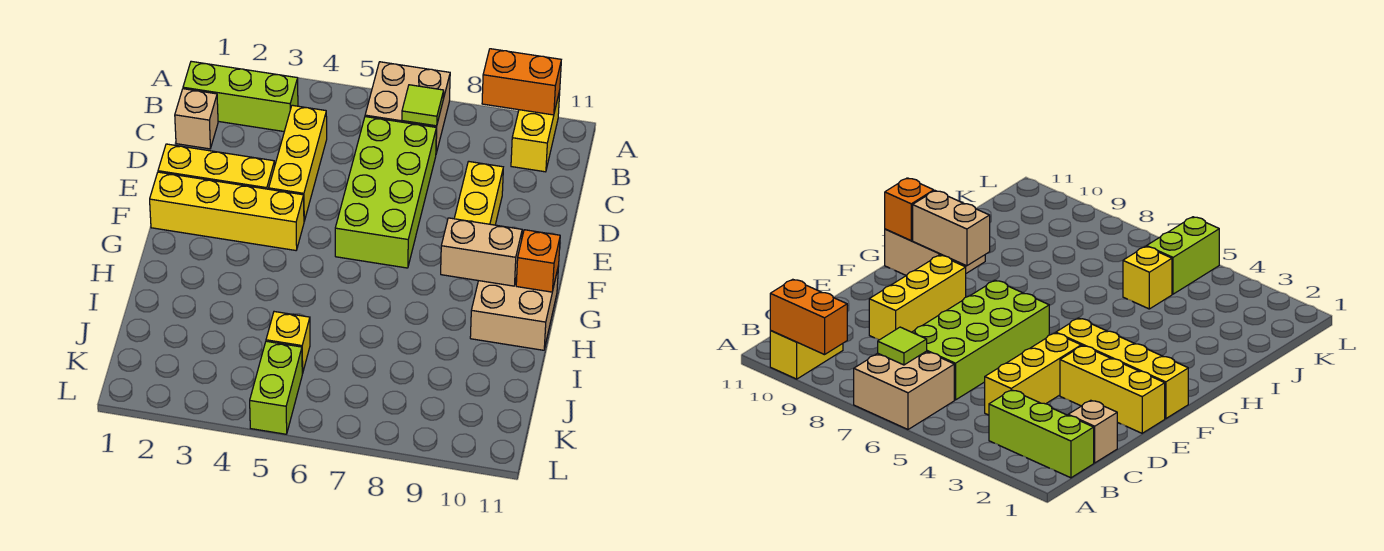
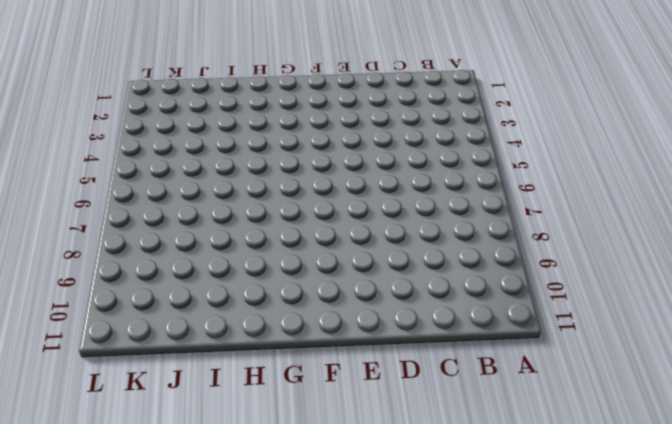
none -> tan 2x2 brick [365,62,450,153]
none -> yellow 1x2 brick [511,91,560,172]
none -> lime 1x3 brick [183,61,298,131]

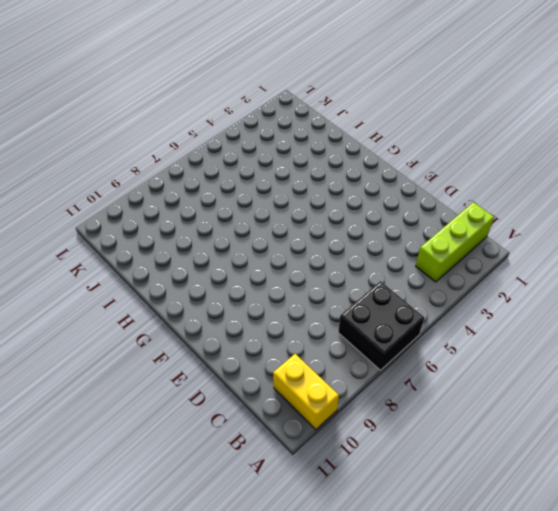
black 2x2 brick [338,281,424,370] -> tan 2x2 brick [365,62,450,153]
none -> tan 1x1 brick [175,89,218,149]
none -> yellow 1x3 brick [269,105,327,221]
none -> lime 2x4 brick [335,117,436,268]

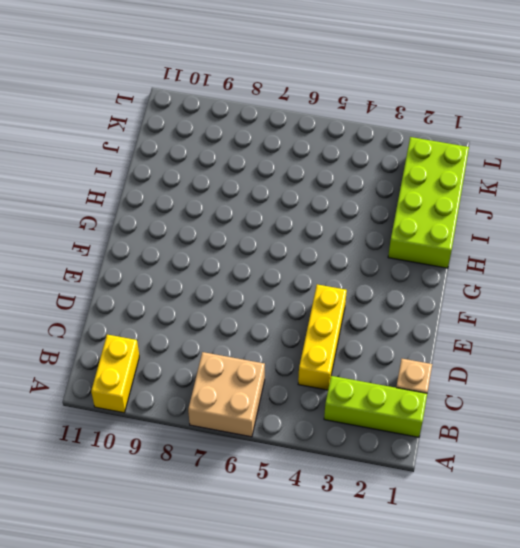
lime 2x4 brick [388,137,469,268] -> lime 2x4 brick moved to [335,117,436,268]
none -> yellow 1x3 brick [454,161,503,225]
none -> yellow 1x3 brick [158,144,275,189]
none -> yellow 1x4 brick [150,172,304,250]

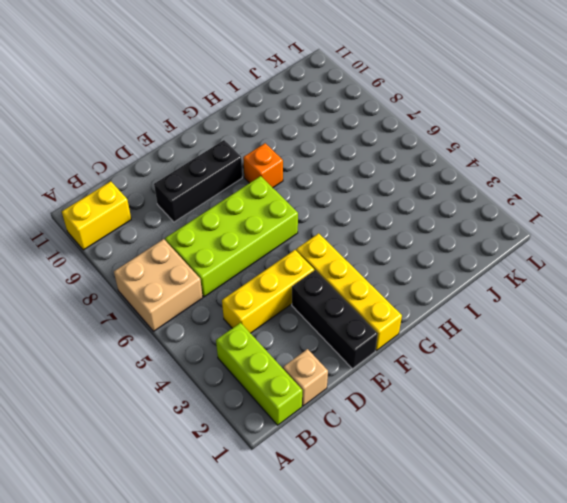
black 1x3 brick [154,140,242,222] -> yellow 1x3 brick [454,161,503,225]
black 1x3 brick [292,270,378,369] -> yellow 1x3 brick [158,144,275,189]
orange 1x1 brick [243,143,283,188] -> orange 1x1 brick moved to [516,230,560,292]
none -> tan 2x2 brick [470,266,559,350]
none -> yellow 1x1 brick [266,312,310,374]
none -> lime 1x2 brick [250,341,302,434]

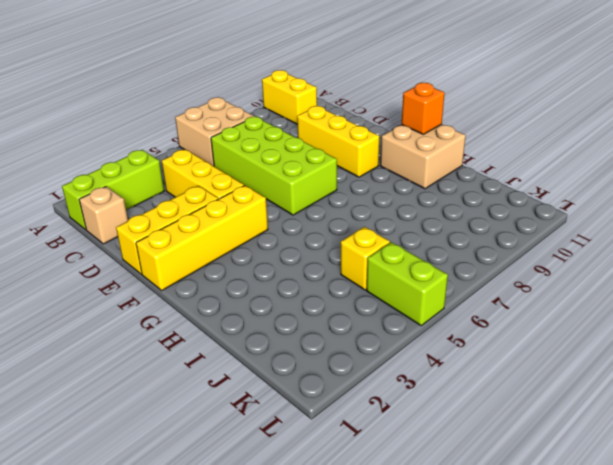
none -> orange 1x2 brick [482,49,561,115]
none -> lime 1x1 tile [402,85,444,126]
none -> tan 1x2 brick [441,218,522,286]

